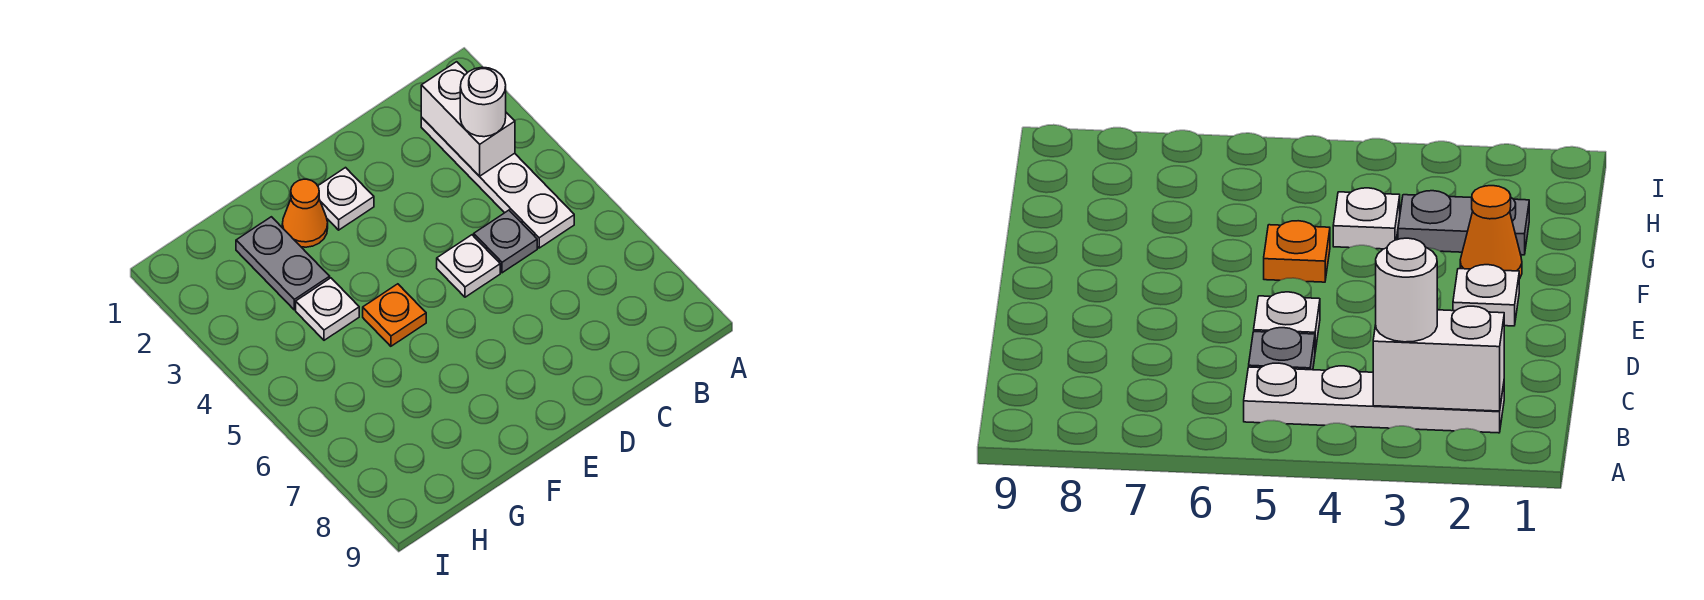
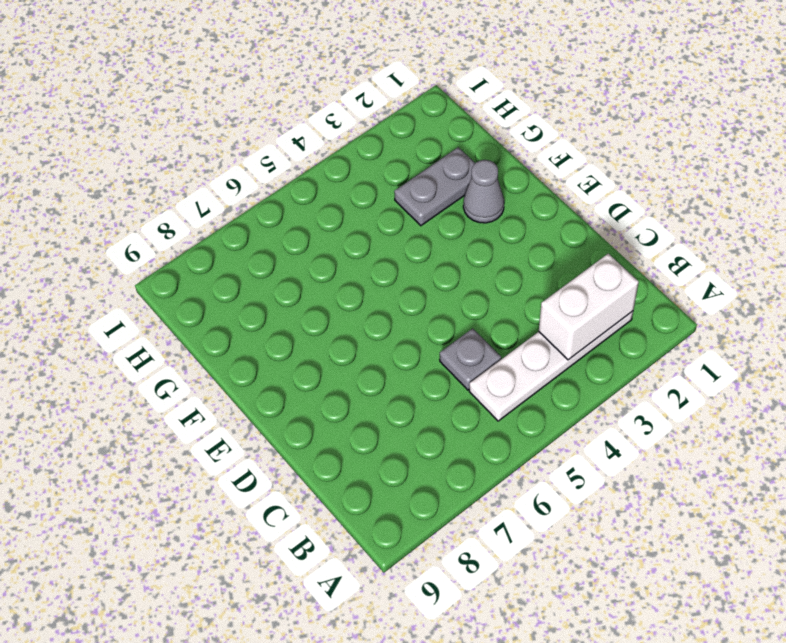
grey 1x1 cone [463,160,504,223] -> orange 1x1 cone [282,179,328,247]
none -> white 1x1 plate [437,235,500,297]
none -> white 1x1 plate [318,168,374,230]

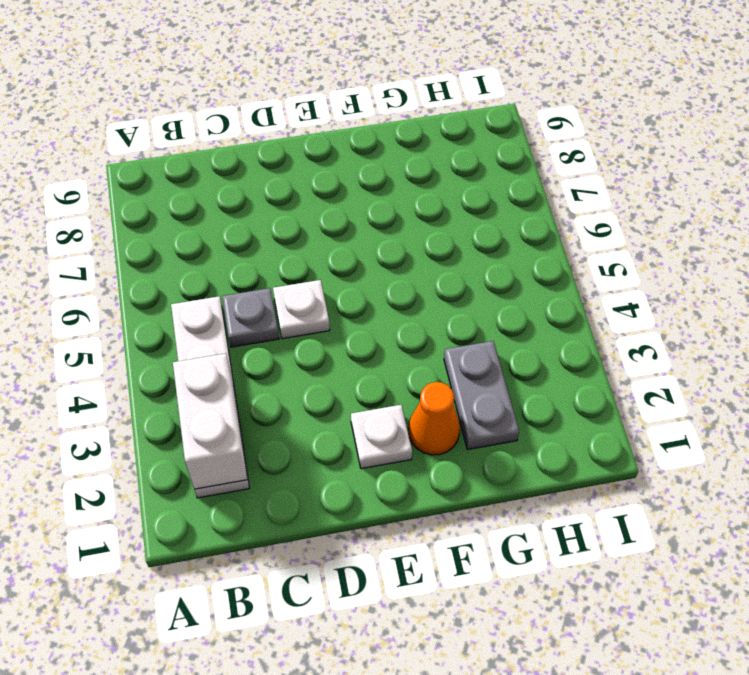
none -> orange 1x1 plate [363,284,426,346]
none -> white 1x1 plate [296,278,359,340]

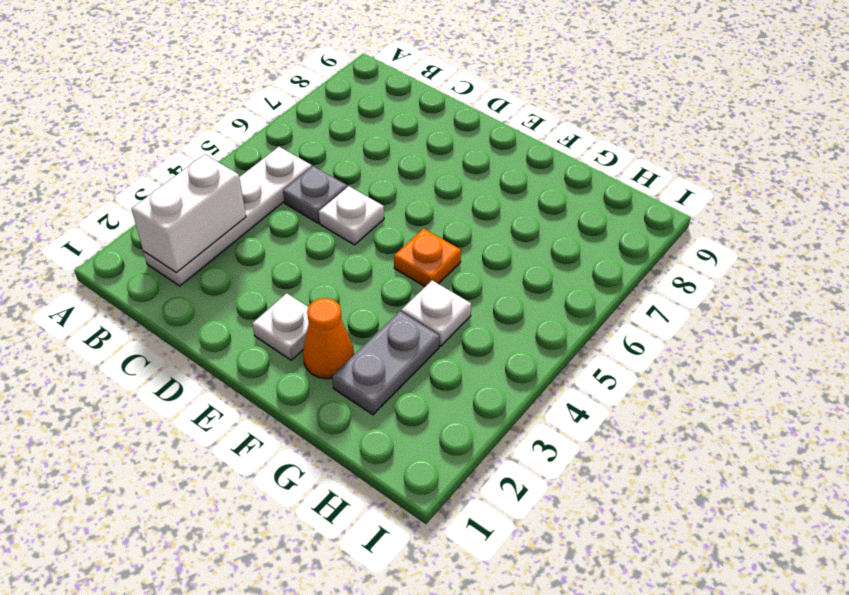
none -> white 1x1 round brick [460,67,506,137]

